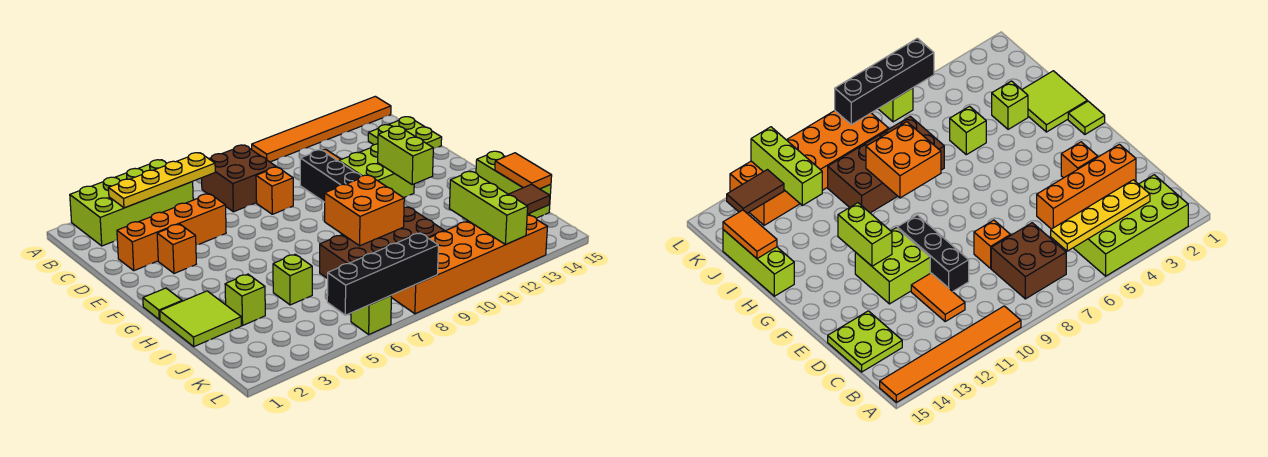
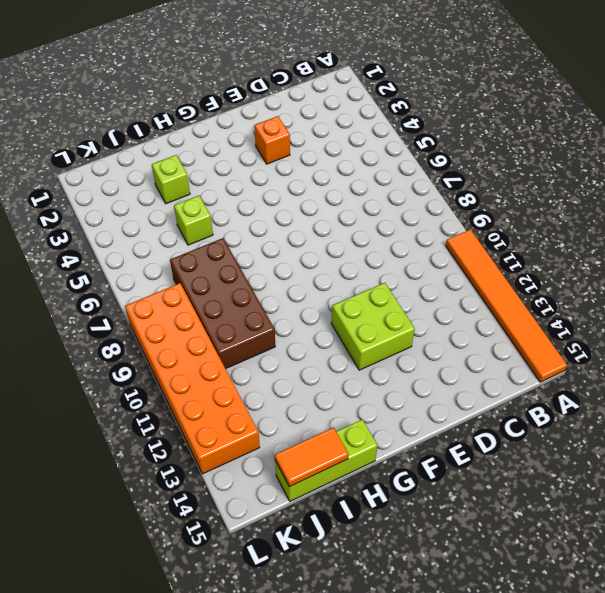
none -> lime 2x4 brick [70,160,193,246]
none -> brown 2x2 brick [202,145,276,212]
none -> orange 1x2 tile [911,273,965,321]

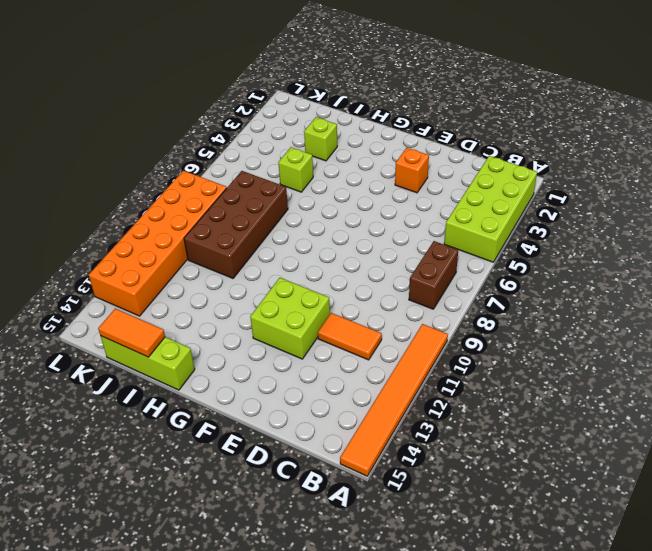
brown 1x2 brick [409,241,458,309] -> brown 2x2 brick [202,145,276,212]
none -> lime 2x2 plate [368,117,442,149]
none -> orange 1x4 brick [117,194,226,271]
none -> orange 1x1 brick [256,167,293,214]

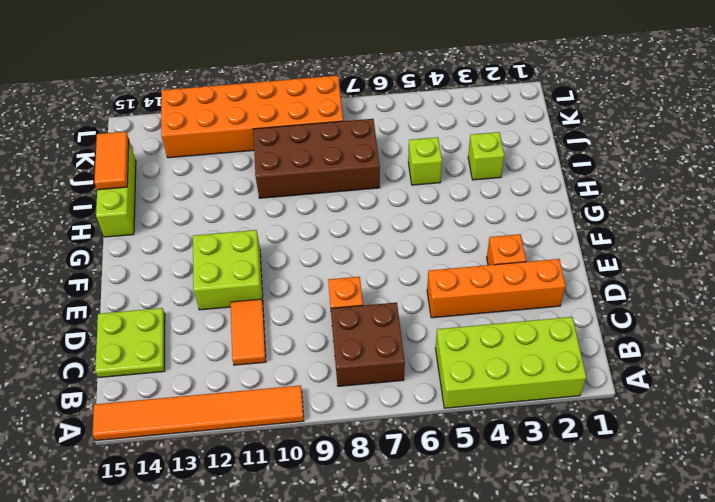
none -> black 1x3 brick [300,150,361,202]
none -> lime 1x1 tile [143,288,182,319]
none -> lime 2x2 tile [160,291,241,347]

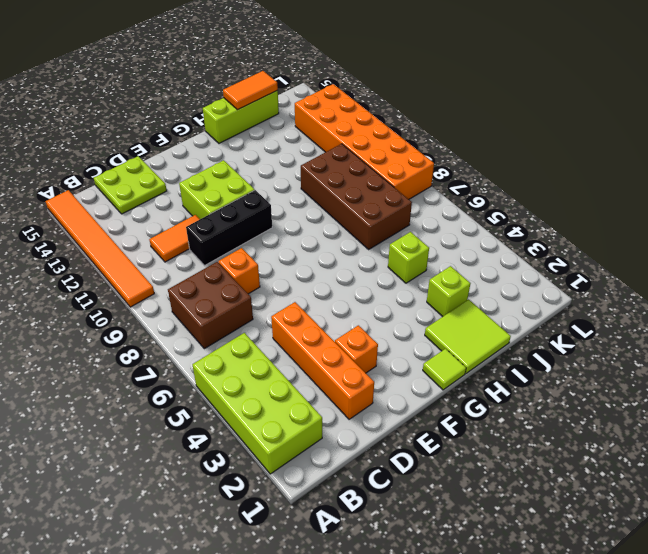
none -> lime 1x1 brick [351,296,391,334]
none -> yellow 1x4 plate [108,153,215,208]
none -> lime 1x2 brick [378,126,433,185]

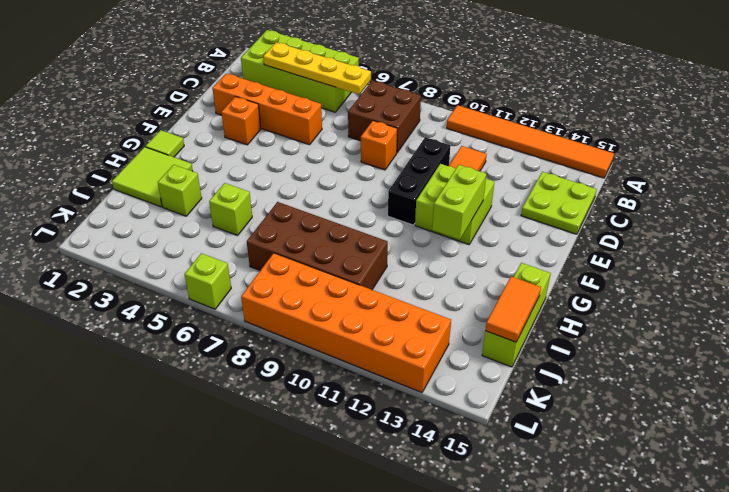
none -> orange 2x2 brick [325,175,404,246]
none -> lime 1x3 brick [449,171,528,245]
none -> brown 1x2 tile [509,184,550,214]

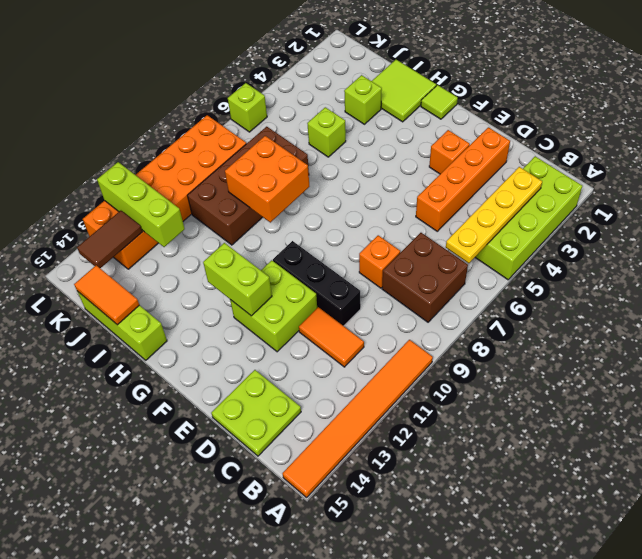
none -> black 1x4 brick [327,233,438,315]

